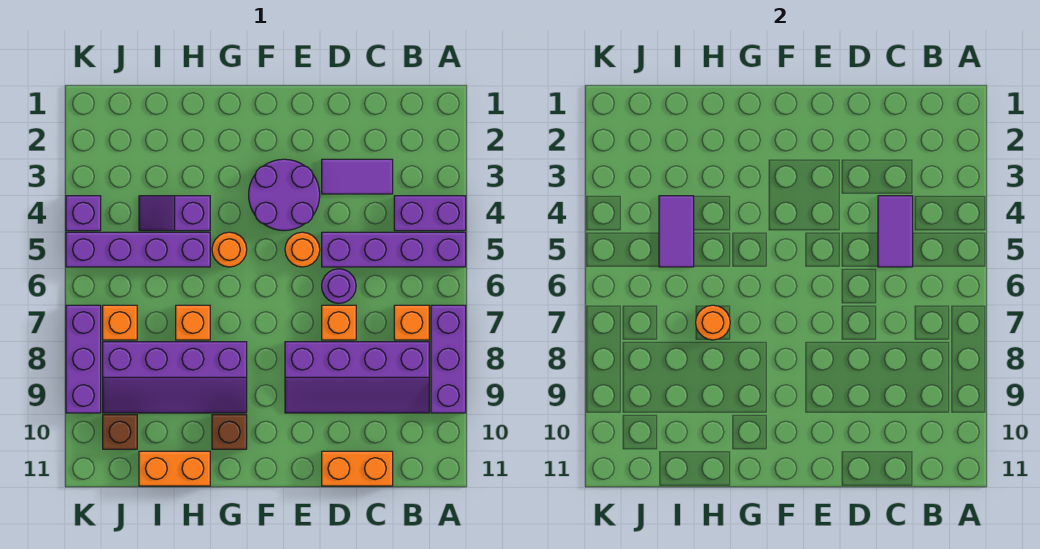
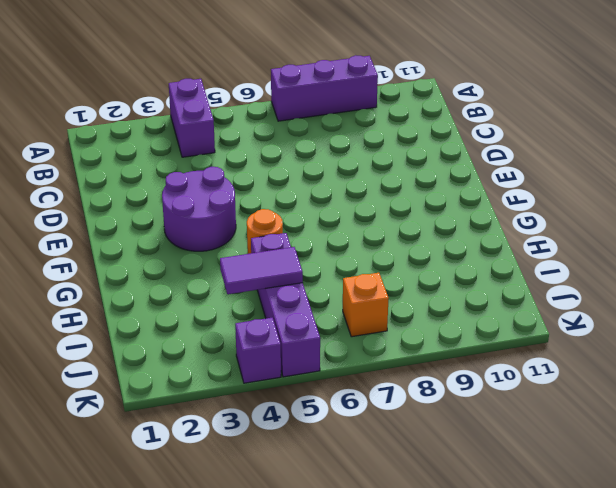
none -> purple 1x4 brick [322,232,466,267]
none -> orange 1x1 brick [394,305,429,340]
none -> purple 2x4 slope [285,342,429,413]

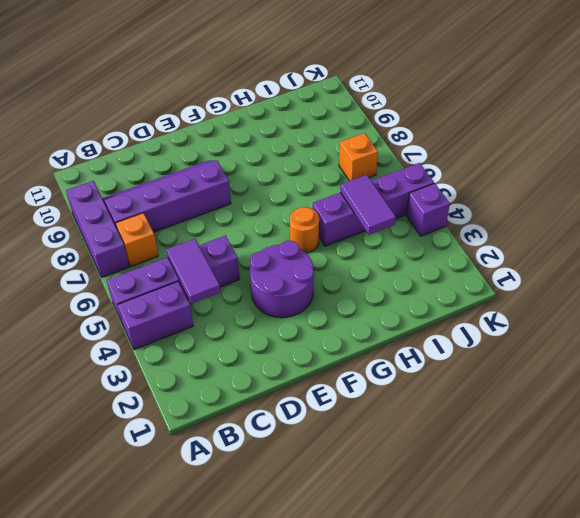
none -> purple 1x2 tile [322,159,393,194]
none -> orange 1x2 brick [322,451,393,486]
none -> purple 1x1 round brick [322,269,356,303]

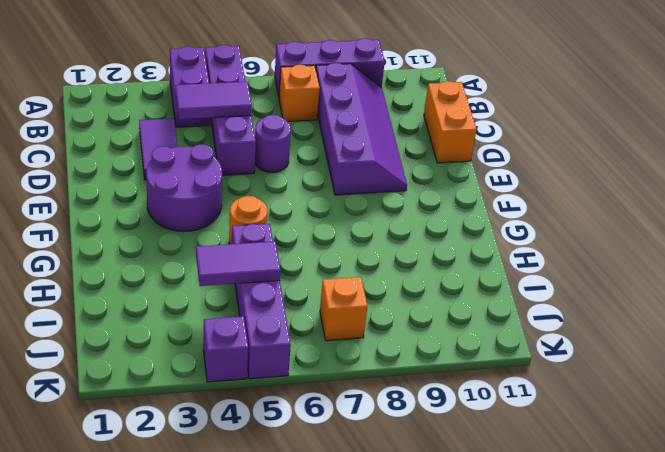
none -> orange 1x1 brick [322,305,356,340]
none -> orange 1x1 round brick [285,232,320,267]
none -> purple 2x4 slope [103,342,247,413]

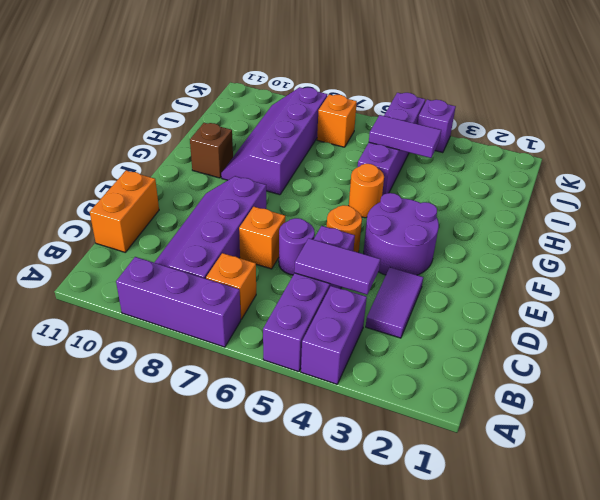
none -> purple 1x2 slope [139,196,210,231]
none -> orange 1x1 brick [176,305,210,340]
none -> orange 1x2 brick [139,451,210,486]

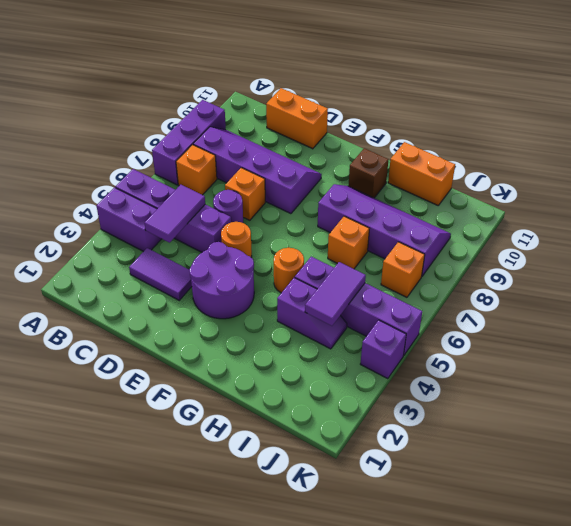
none -> brown 1x1 brick [103,415,137,449]
none -> purple 1x3 brick [66,305,101,413]
none -> orange 1x1 round brick [696,305,730,340]

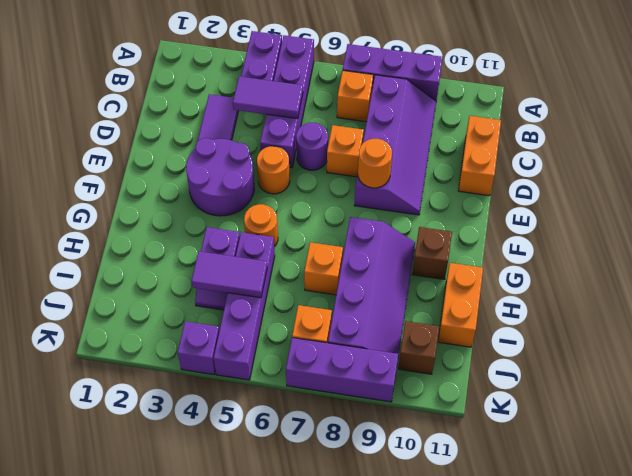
orange 1x1 round brick [358,139,392,188] -> orange 1x1 round brick moved to [696,305,730,340]

